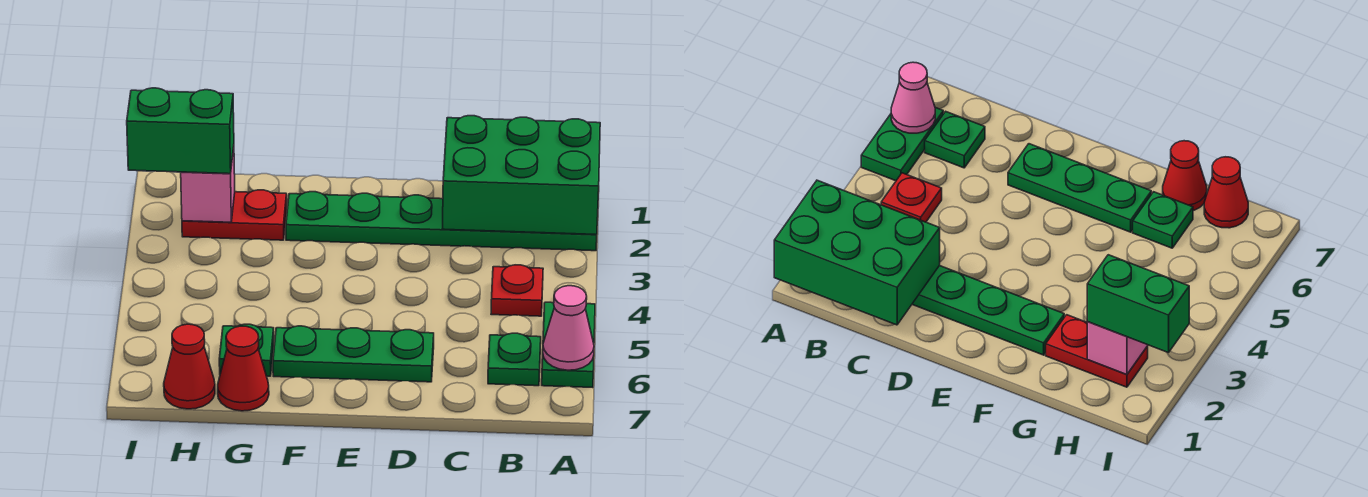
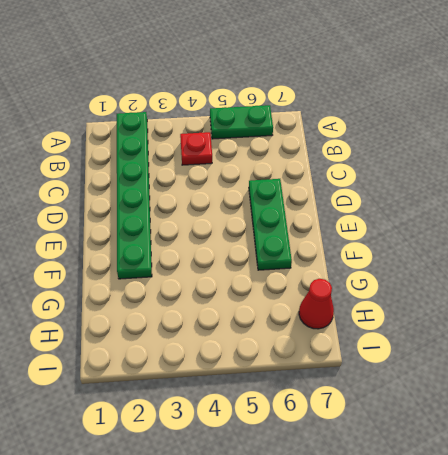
none -> green 1x1 plate [488,333,541,386]
none -> red 1x2 plate [182,190,287,240]
none -> green 1x1 plate [219,324,274,376]

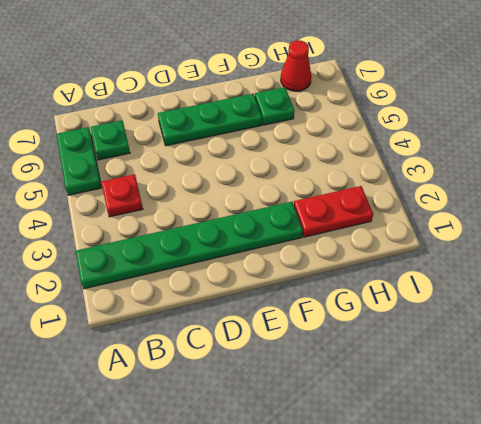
none -> red 1x1 cone [218,326,269,411]
none -> green 2x3 brick [442,116,600,235]
none -> pink 1x1 cone [543,286,594,370]

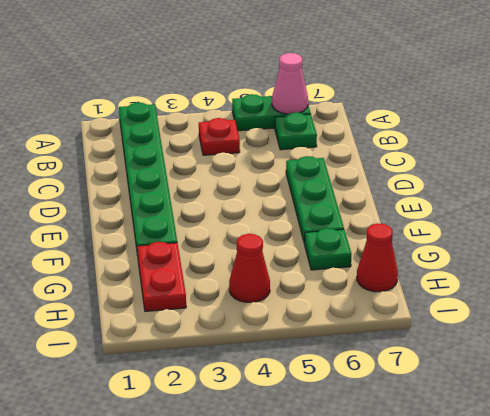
red 1x1 cone [229,234,270,303] -> red 1x1 cone moved to [218,326,269,411]
none -> green 2x3 brick [442,116,600,235]
none -> pink 1x1 brick [181,147,235,222]
none -> green 1x2 brick [127,88,234,174]

